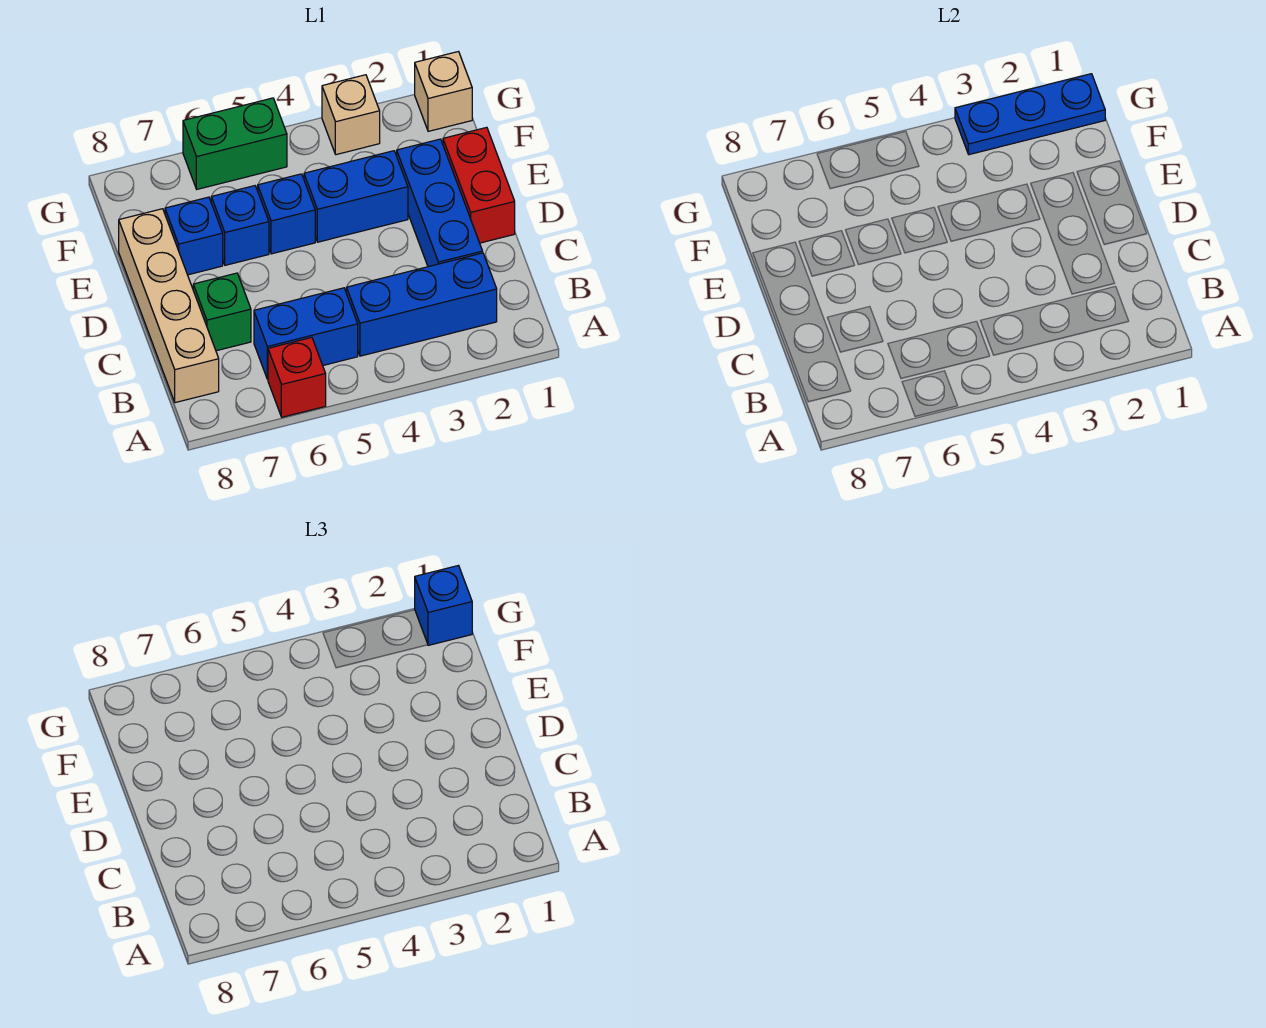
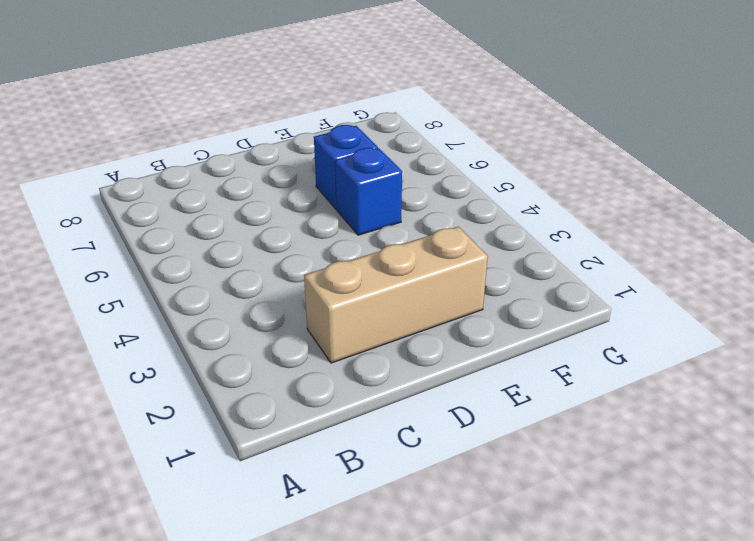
tan 1x3 brick [304,227,488,363] -> blue 1x3 brick [397,139,483,267]
none -> red 1x1 brick [268,337,326,417]
none -> blue 1x3 brick [346,253,497,356]
none -> blue 1x2 brick [254,288,358,379]

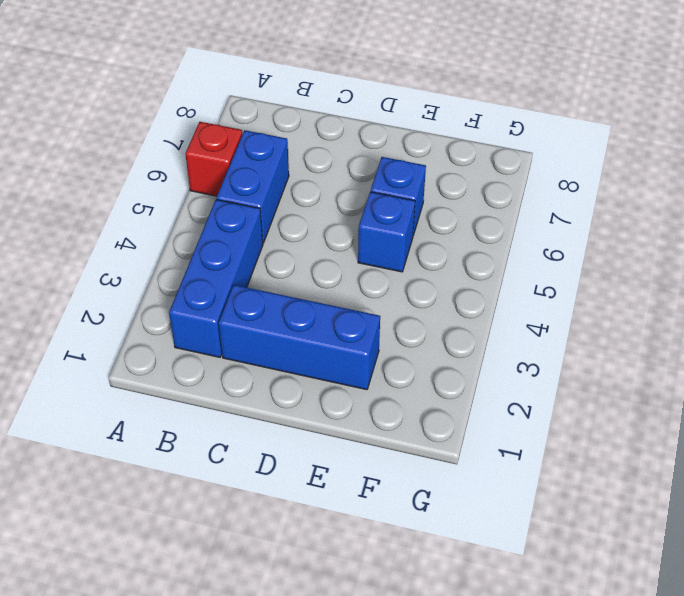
none -> tan 1x4 brick [119,209,219,403]
none -> green 1x1 brick [193,273,251,351]
none -> red 1x2 brick [443,127,515,243]

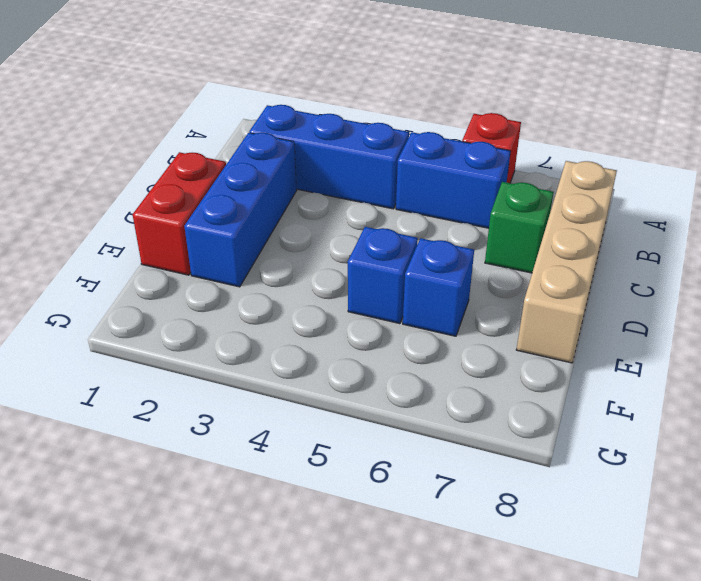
none -> blue 1x2 brick [304,151,408,242]
none -> blue 1x1 brick [165,197,223,275]
none -> tan 1x1 brick [415,52,472,131]

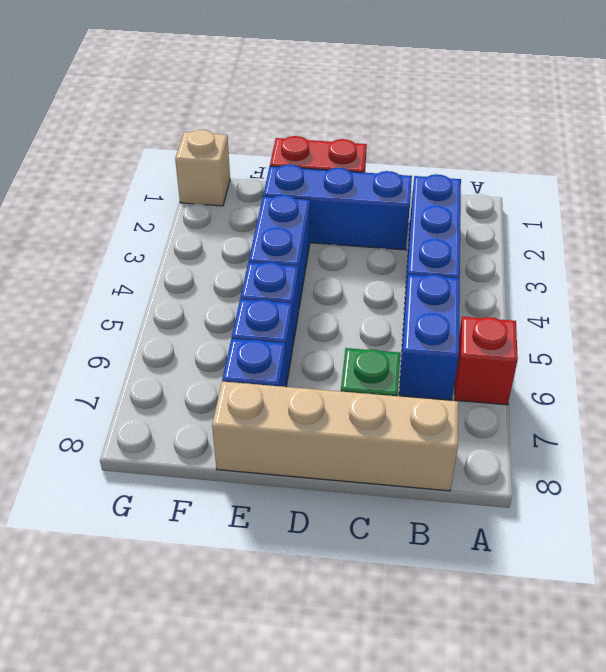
none -> tan 1x1 brick [322,75,380,155]
none -> green 1x2 brick [183,98,287,189]
none -> blue 1x3 plate [955,74,1105,155]

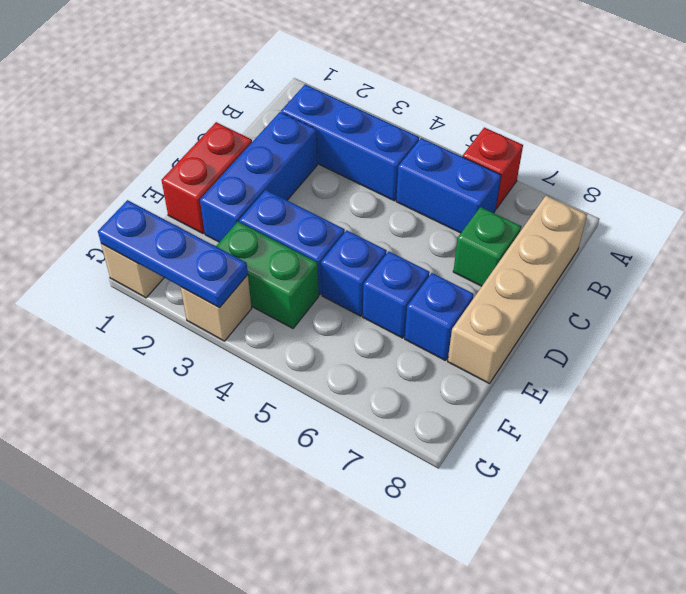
green 1x2 brick [216,222,319,328] -> green 1x2 brick moved to [183,98,287,189]
none -> blue 1x1 brick [415,566,472,645]

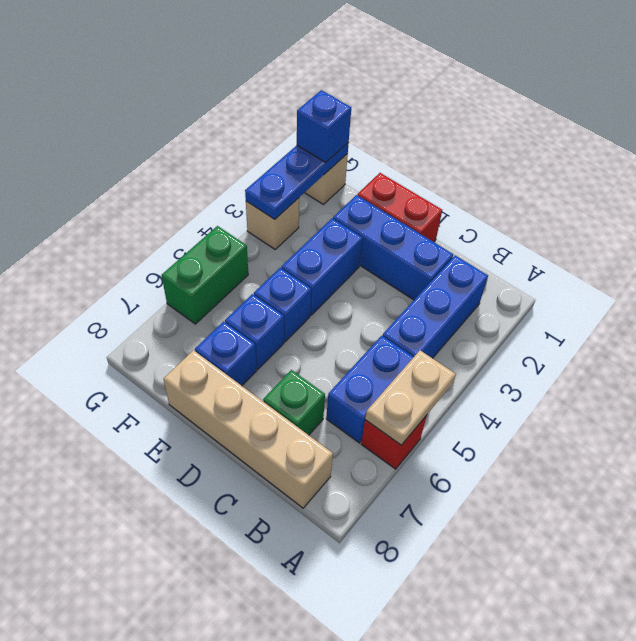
tan 1x2 plate [365,350,456,445] -> none

